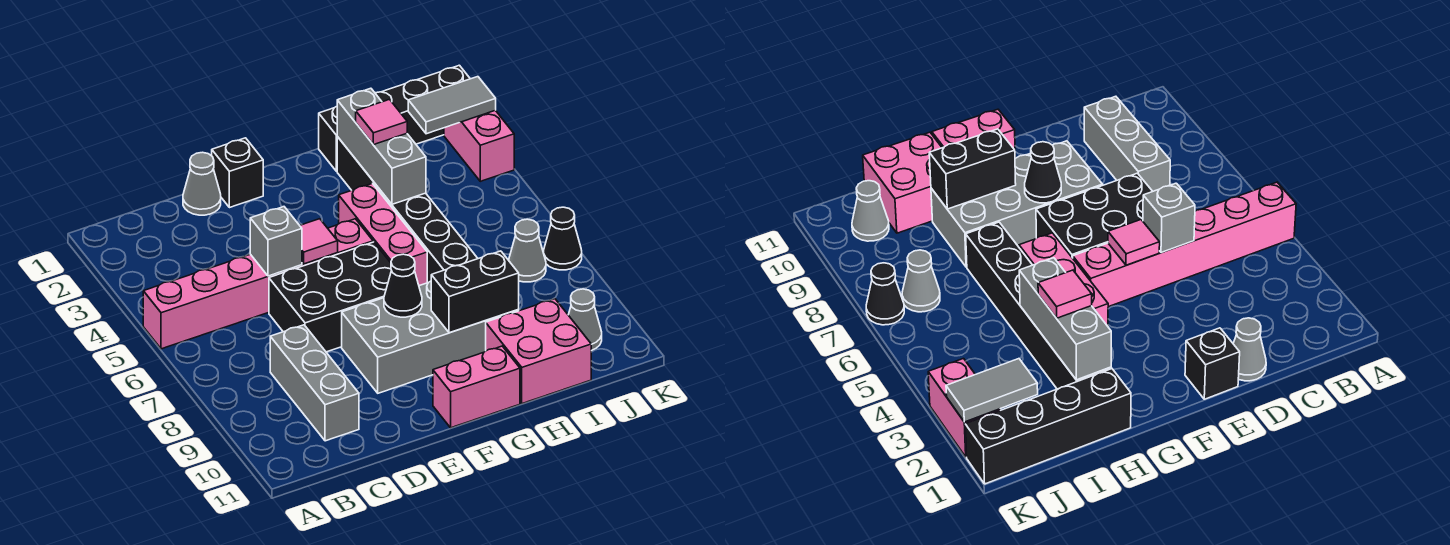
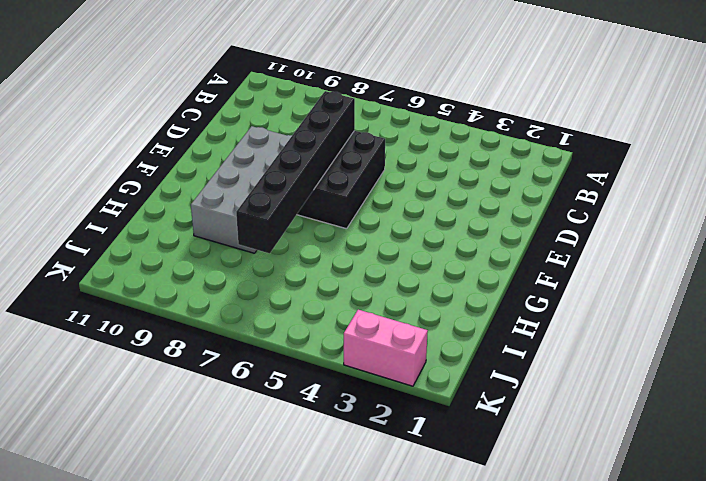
black 1x6 brick [236,91,355,253] -> black 1x6 brick turned to [337,137,478,283]
none -> pink 1x6 brick [143,219,373,349]
none -> grey 1x3 brick [270,325,359,441]
none -> grey 1x1 cone [183,152,221,215]

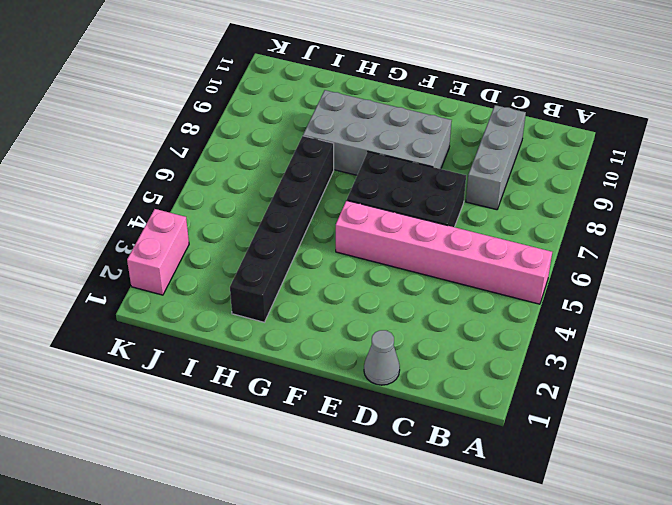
none -> black 1x1 brick [212,138,263,208]
none -> pink 1x2 brick [433,346,520,428]
none -> pink 1x3 brick [339,184,427,286]

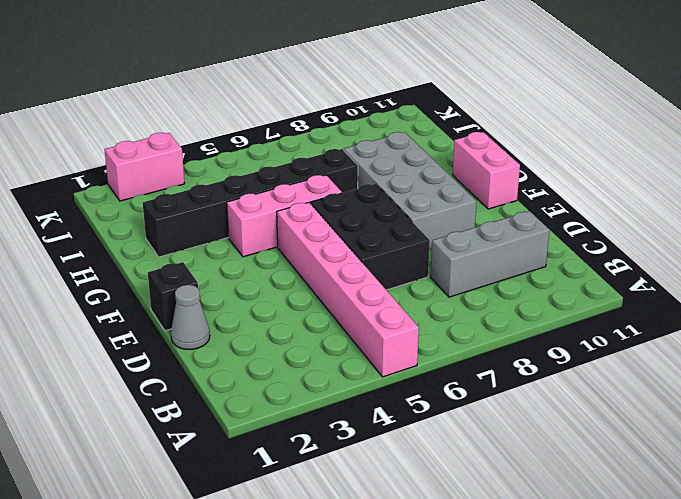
none -> black 1x4 brick [319,65,470,171]
none -> pink 2x2 brick [486,299,591,404]
none -> grey 1x1 cone [509,219,546,282]

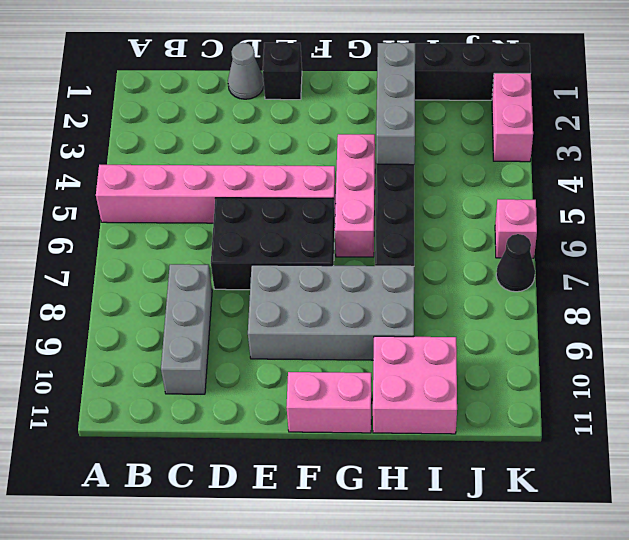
pink 1x1 brick [495,199,537,258] -> none
none -> grey 1x1 cone [509,219,546,282]
none -> grey 1x1 cone [568,289,602,351]
none -> grey 1x1 brick [250,207,302,276]

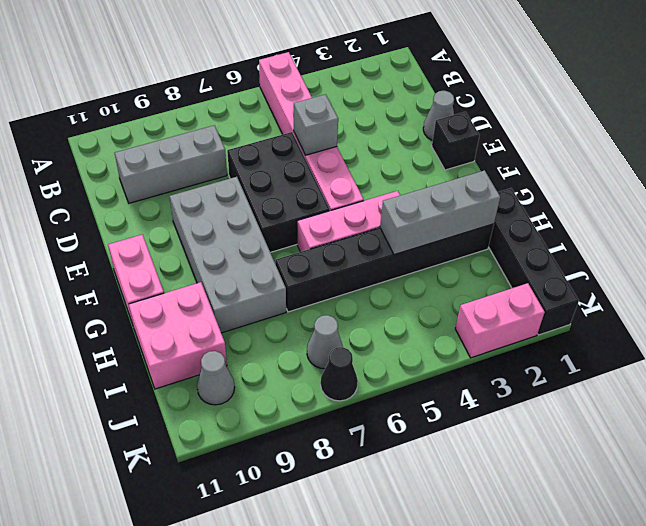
none -> pink 1x1 tile [300,219,338,264]
none -> black 1x1 cone [384,254,422,317]
none -> black 1x2 brick [431,251,519,333]

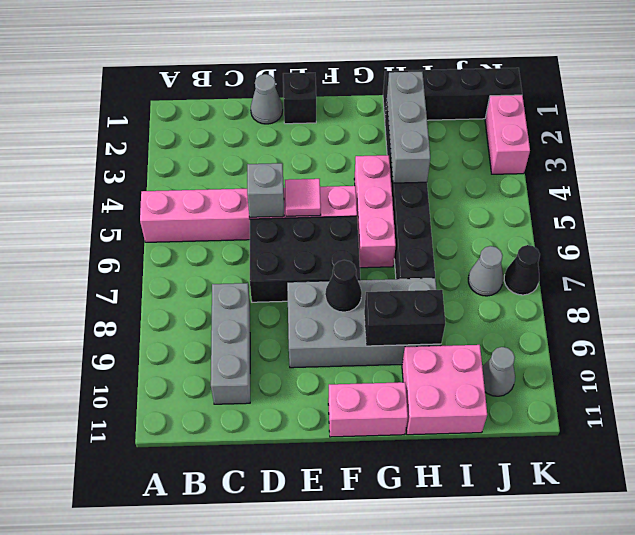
none -> grey 1x2 tile [408,77,496,134]
none -> pink 1x1 tile [356,99,407,145]

